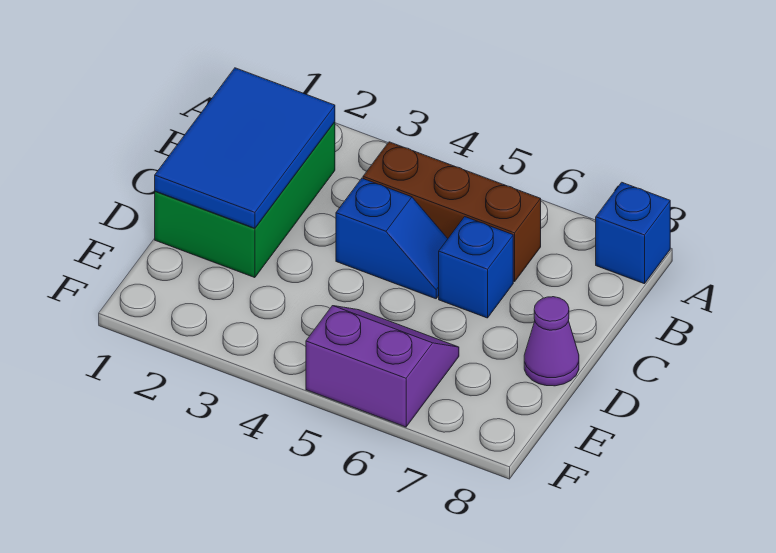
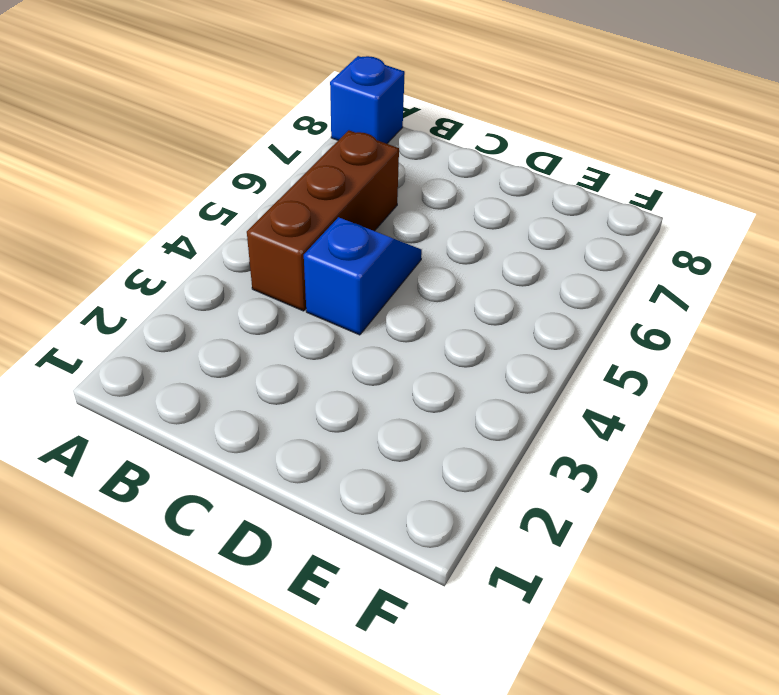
none -> green 2x3 brick [155,122,335,278]
none -> blue 1x1 brick [439,217,513,318]

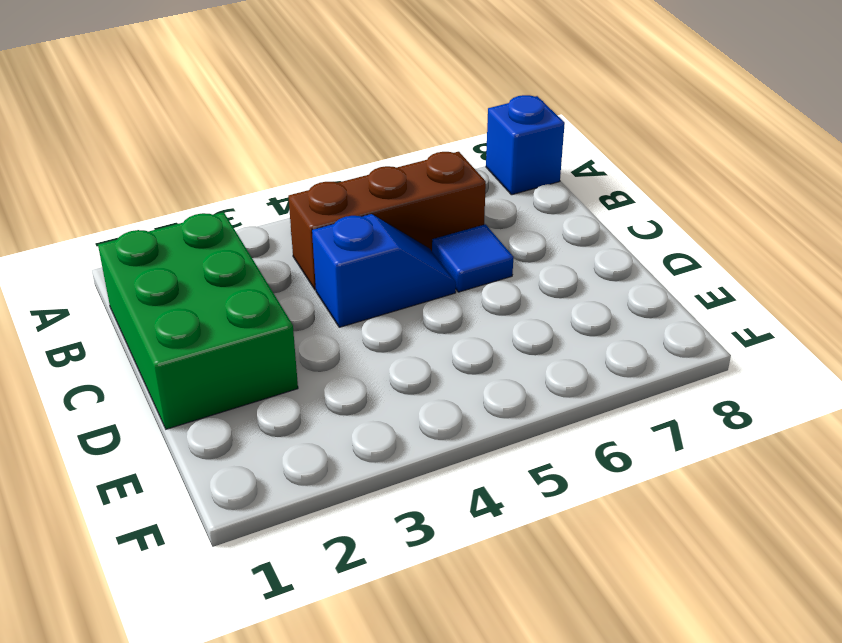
blue 1x1 tile [432,224,513,292] -> blue 1x1 brick [439,217,513,318]
none -> purple 1x1 cone [524,297,579,386]
none -> purple 2x2 slope [306,306,459,427]

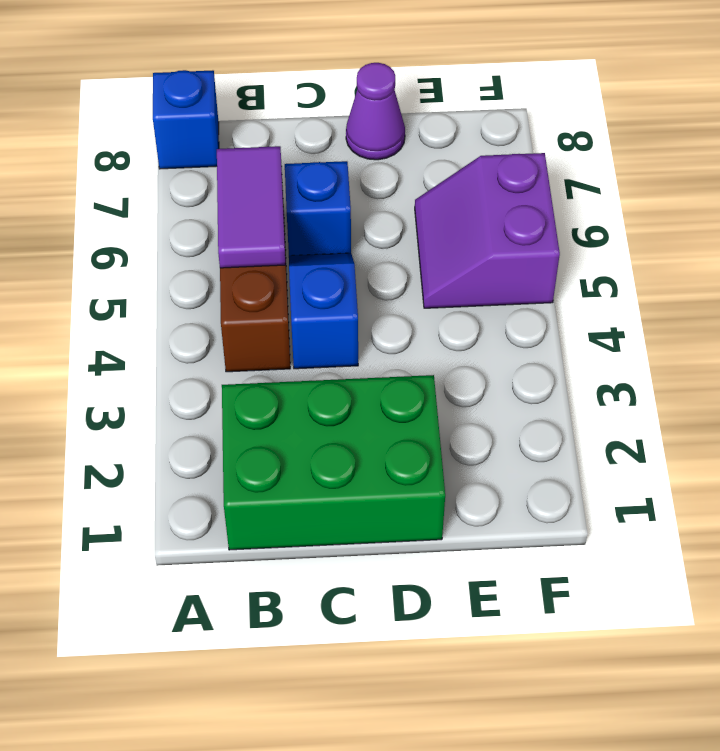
purple 1x2 tile [217,146,286,268] -> none
none -> blue 2x3 tile [155,68,335,228]

